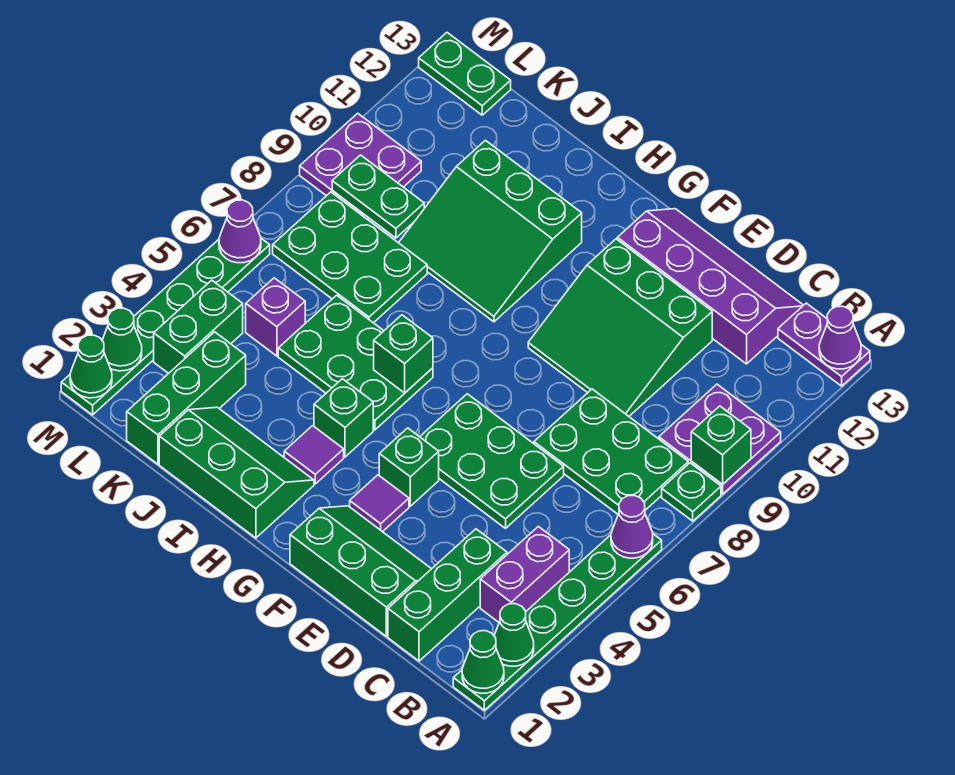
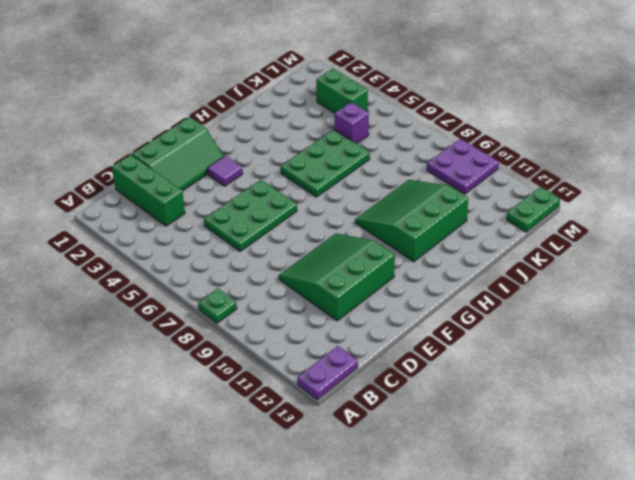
none -> green 1x6 plate [453,534,662,710]
none -> purple 2x2 plate [659,384,781,494]
none -> purple 1x2 brick [480,526,569,622]
none -> green 2x3 plate [534,389,688,514]

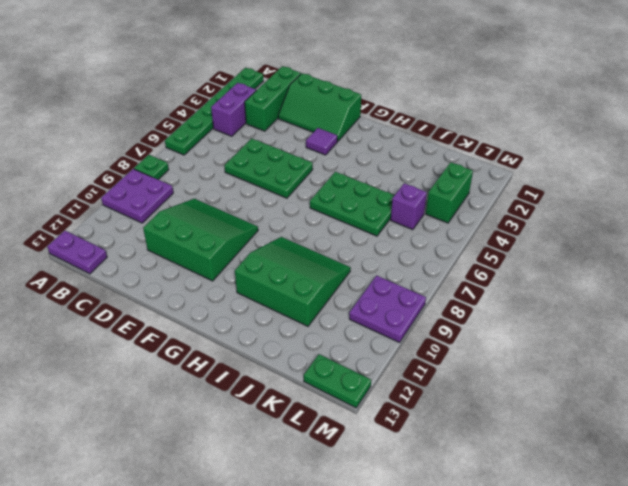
none -> green 2x3 plate [534,389,688,514]
none -> purple 2x4 slope [617,209,803,364]
none -> green 1x1 brick [379,428,439,506]
none -> green 2x3 slope [159,407,314,538]

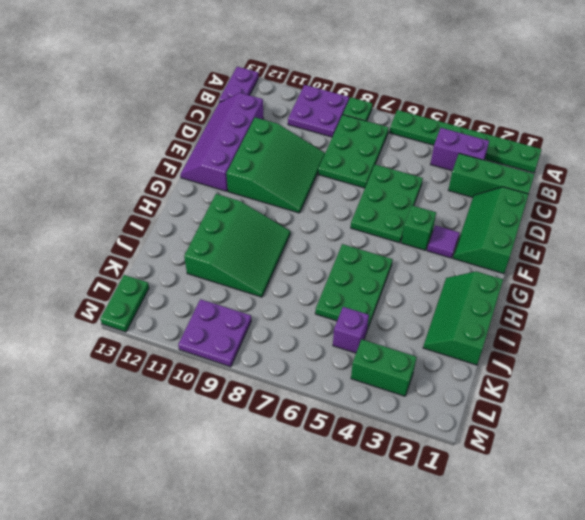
none -> purple 1x1 tile [284,426,344,484]
none -> green 1x1 brick [314,379,373,457]
none -> green 2x3 plate [273,192,427,323]
none -> green 1x3 brick [127,332,246,464]

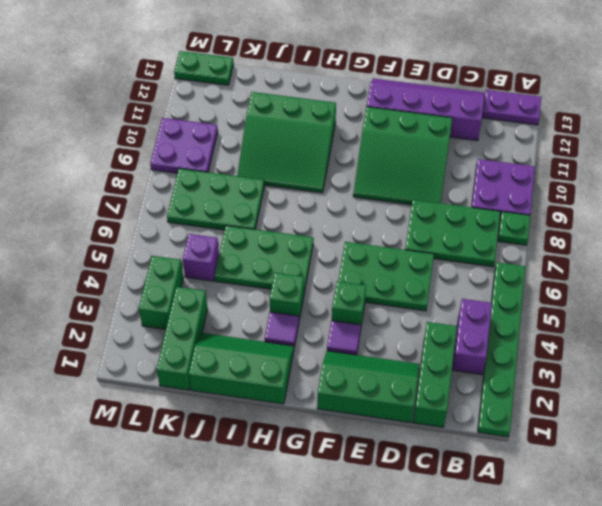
none -> green 1x6 plate [61,239,270,415]
none -> green 1x1 cone [462,631,504,693]
none -> green 1x1 cone [494,604,534,666]
none -> purple 1x1 cone [611,496,653,558]

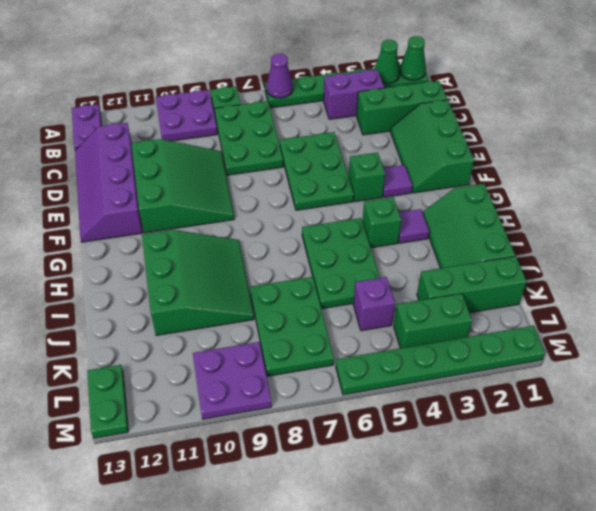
none -> green 1x1 brick [691,406,751,484]
none -> purple 1x1 cone [819,306,861,369]
none -> green 1x1 brick [374,315,433,393]
none -> green 1x2 plate [332,155,424,238]

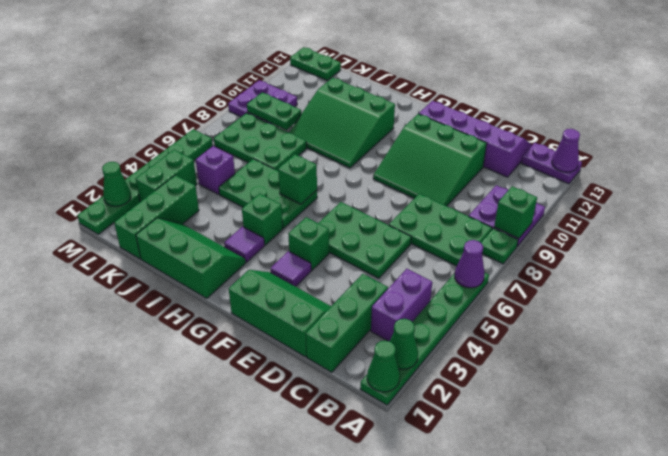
none -> green 1x1 cone [70,335,112,398]
none -> purple 1x1 cone [219,200,261,263]

